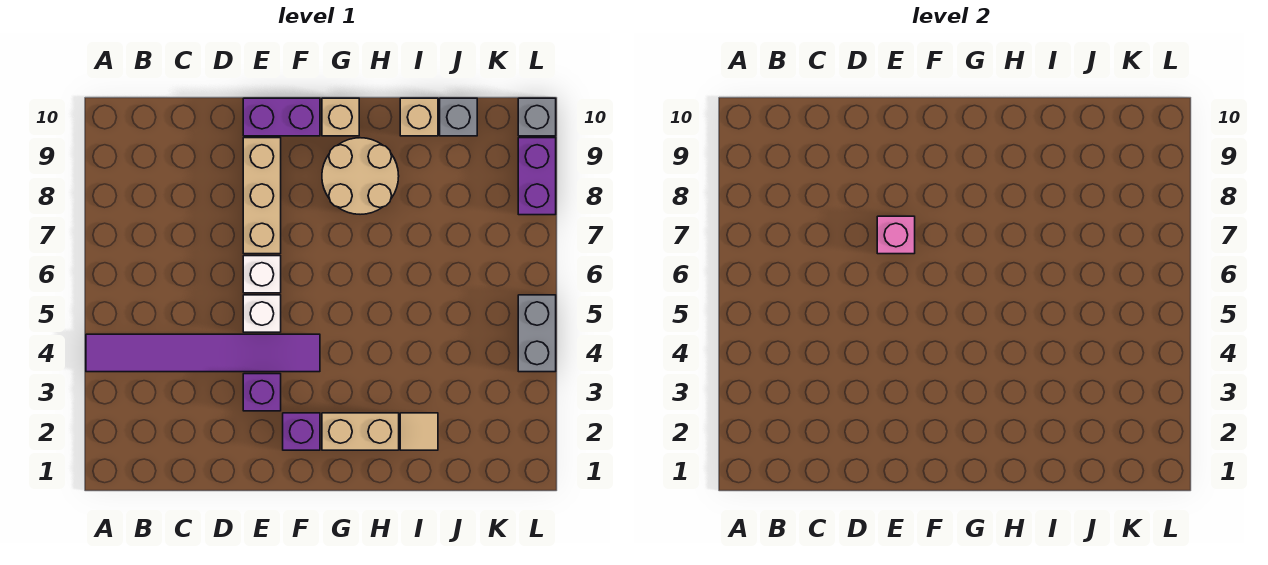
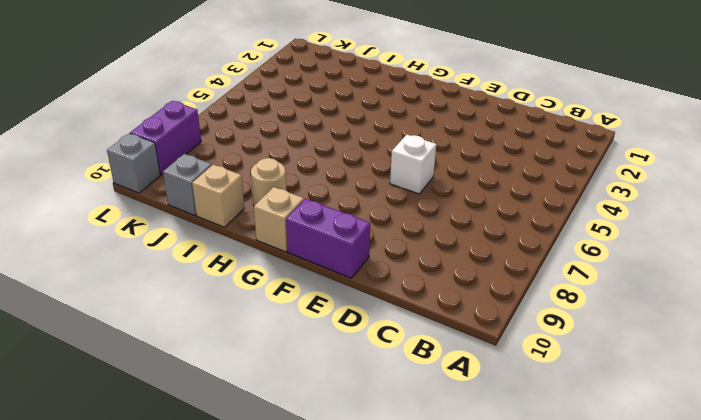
tan 1x1 round brick [251,158,286,206] -> tan 2x2 round brick [322,138,399,214]
none -> purple 1x6 tile [86,334,320,372]
none -> purple 1x1 brick [243,374,281,411]
none -> white 1x1 brick [243,295,281,332]

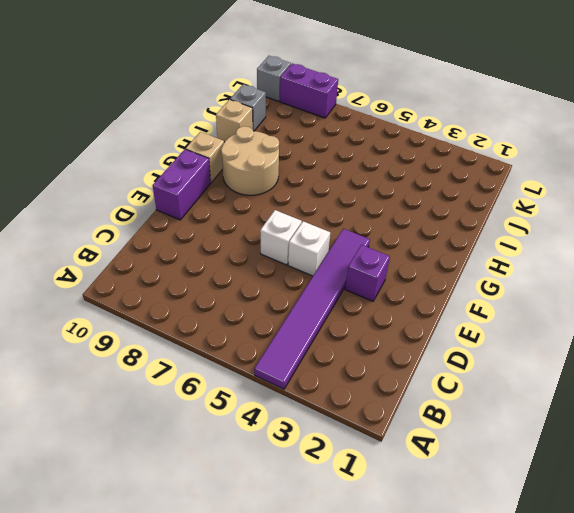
none -> tan 1x3 brick [243,138,281,254]
none -> purple 1x1 brick [283,413,320,450]
none -> tan 1x2 brick [322,413,399,450]

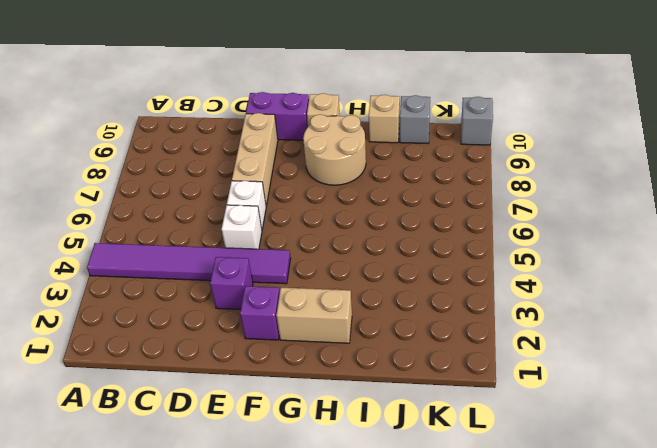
none -> tan 1x1 tile [400,413,438,450]
none -> grey 1x2 brick [518,295,556,372]
none -> purple 1x2 brick [518,138,556,215]

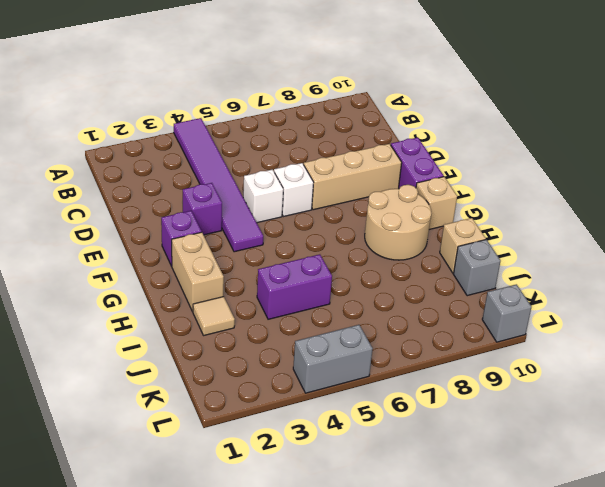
purple 1x2 brick [257,254,332,319] -> purple 1x2 brick moved to [518,138,556,215]
none -> pink 1x1 brick [877,216,915,254]

